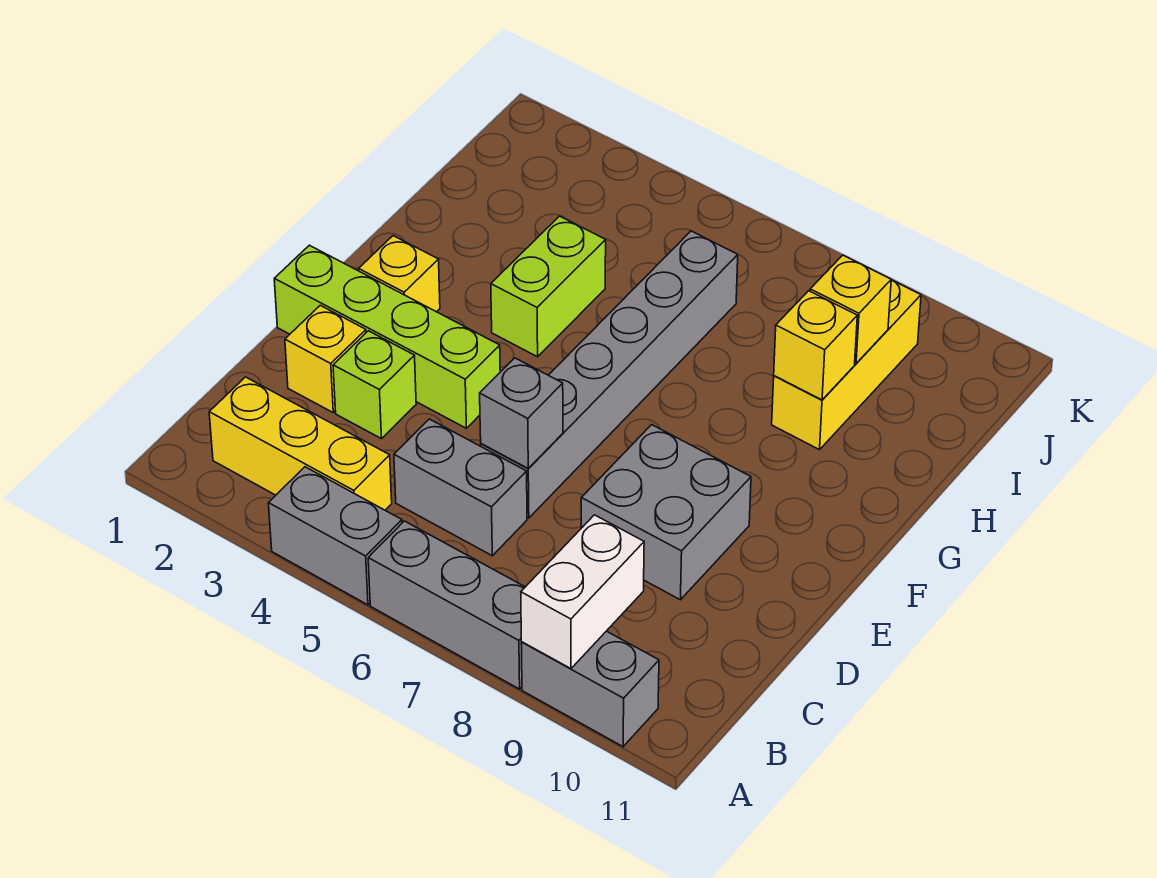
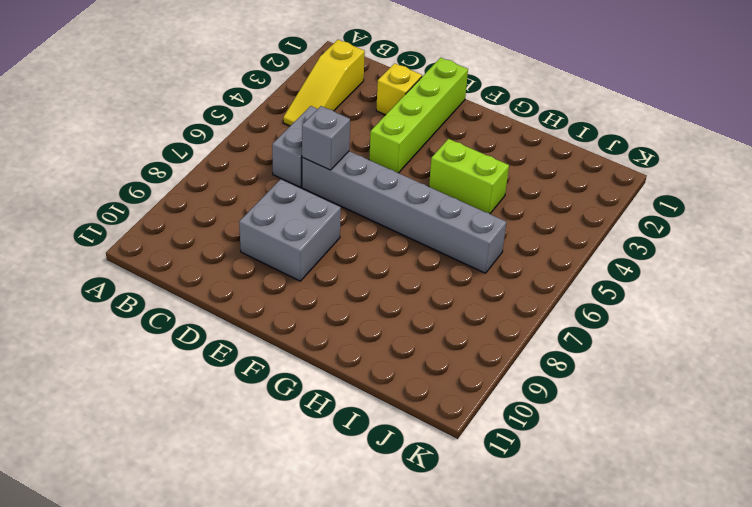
yellow 1x3 slope [283,40,365,126] -> yellow 1x3 brick [209,377,392,510]
none -> grey 1x2 brick [269,467,402,605]
none -> grey 1x3 brick [368,521,525,689]
none -> grey 1x2 brick [521,631,659,747]

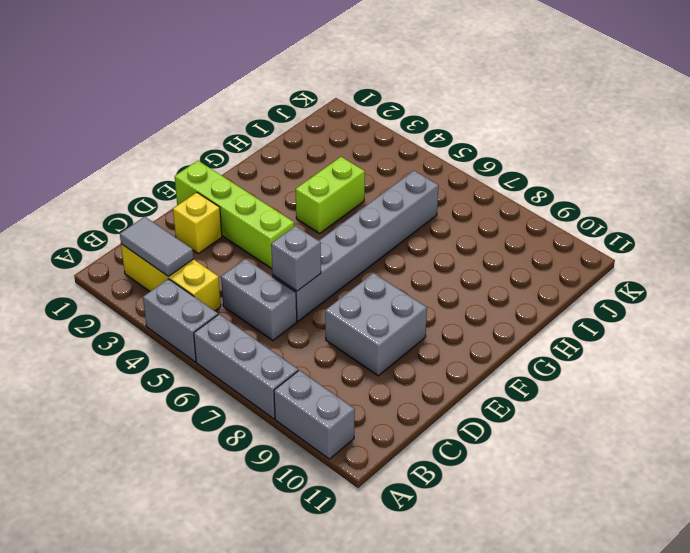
grey 1x2 tile [120,217,193,276] -> none
none -> lime 1x1 brick [333,331,416,439]
none -> yellow 1x1 brick [359,236,440,312]
none -> yellow 1x3 brick [772,280,921,450]

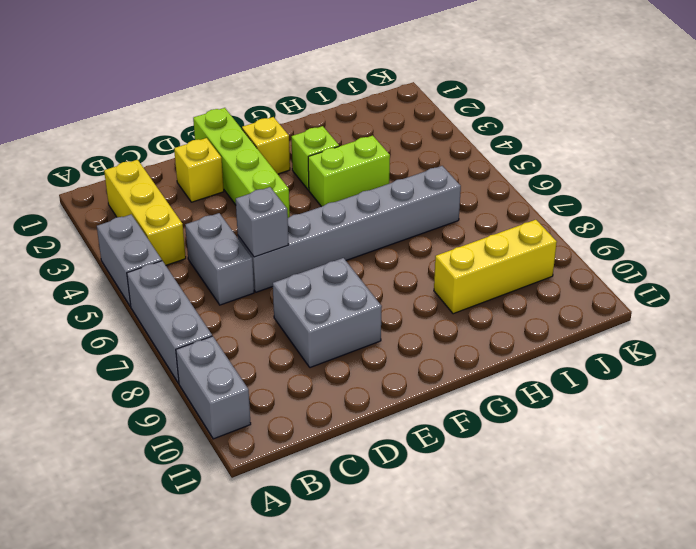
lime 1x1 brick [291,126,339,190] -> lime 1x1 brick moved to [333,331,416,439]
none -> white 1x2 brick [521,515,644,669]
none -> yellow 1x1 brick [774,291,857,400]
none -> yellow 1x1 brick [810,255,891,363]

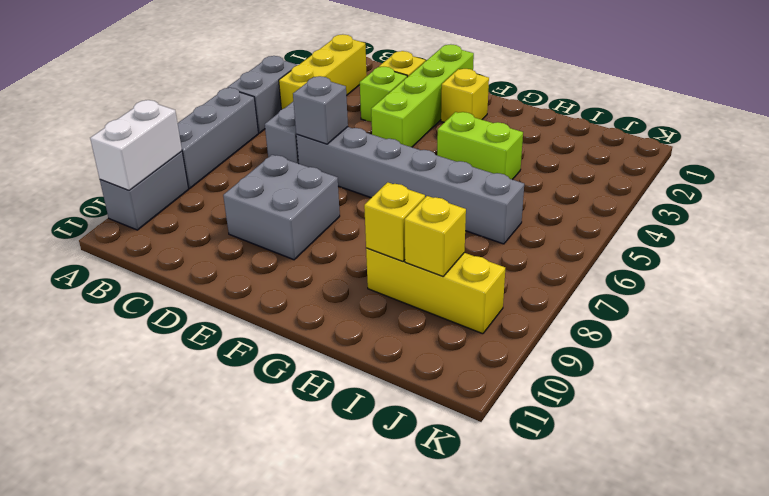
white 1x2 brick [90,100,182,190] -> white 1x2 brick turned to [521,515,644,669]

